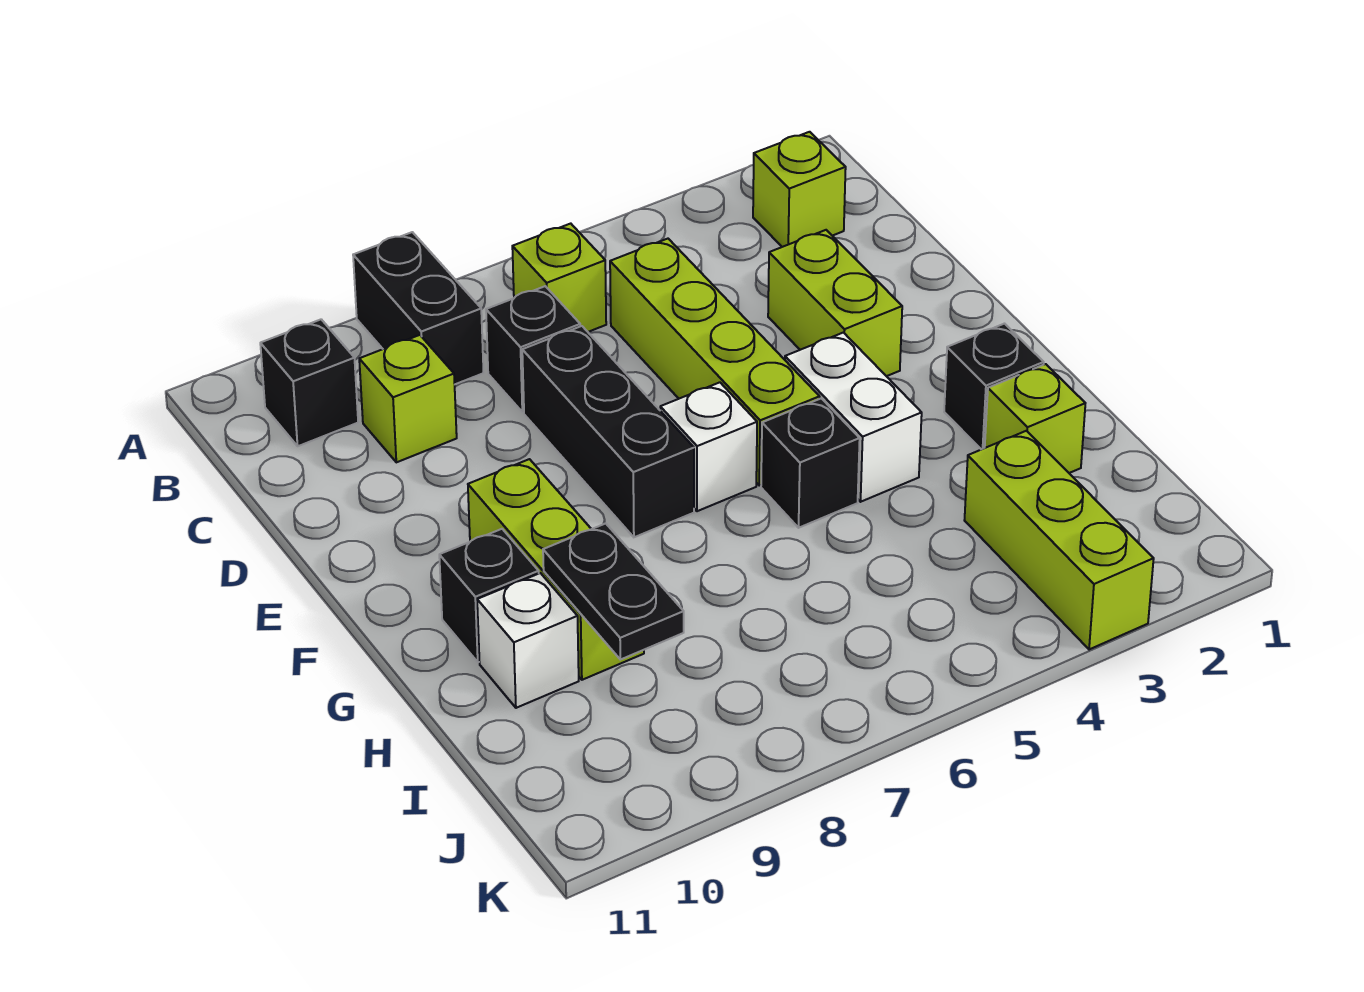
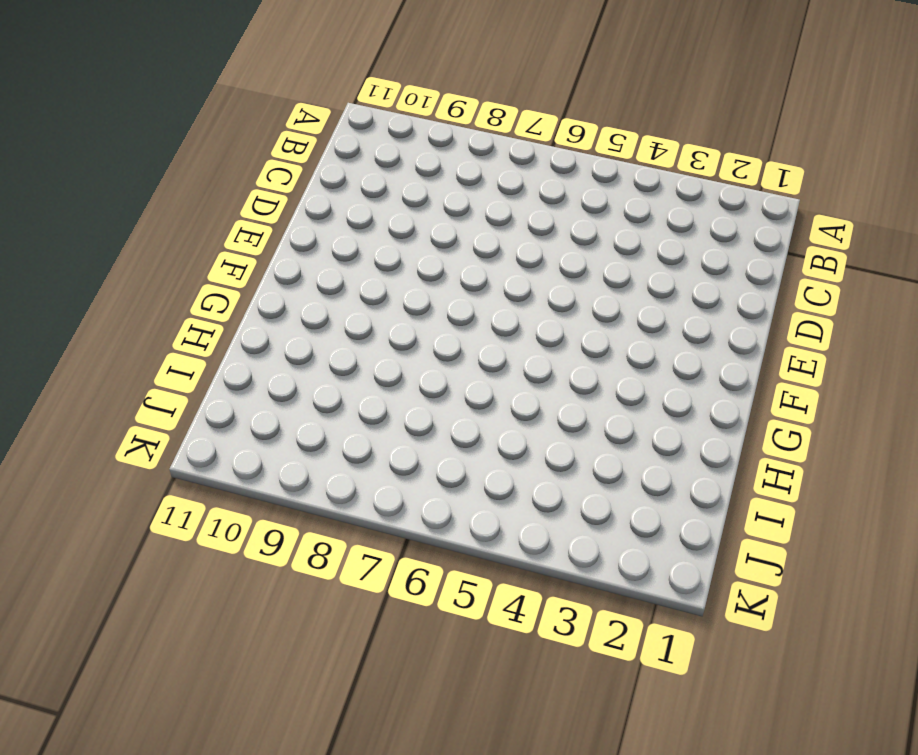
none -> black 1x2 brick [353,232,484,384]
none -> lime 1x1 brick [753,132,846,247]
none -> lime 1x1 brick [512,224,606,332]

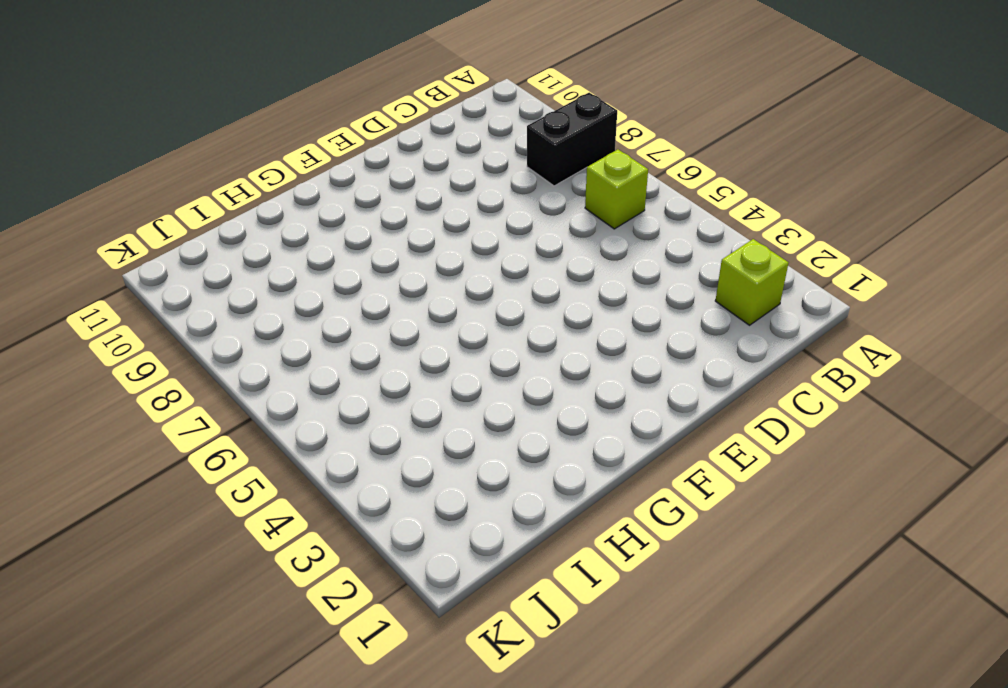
none -> black 1x1 brick [260,319,358,446]
none -> lime 1x4 brick [610,239,820,485]
none -> black 1x1 brick [486,286,580,412]

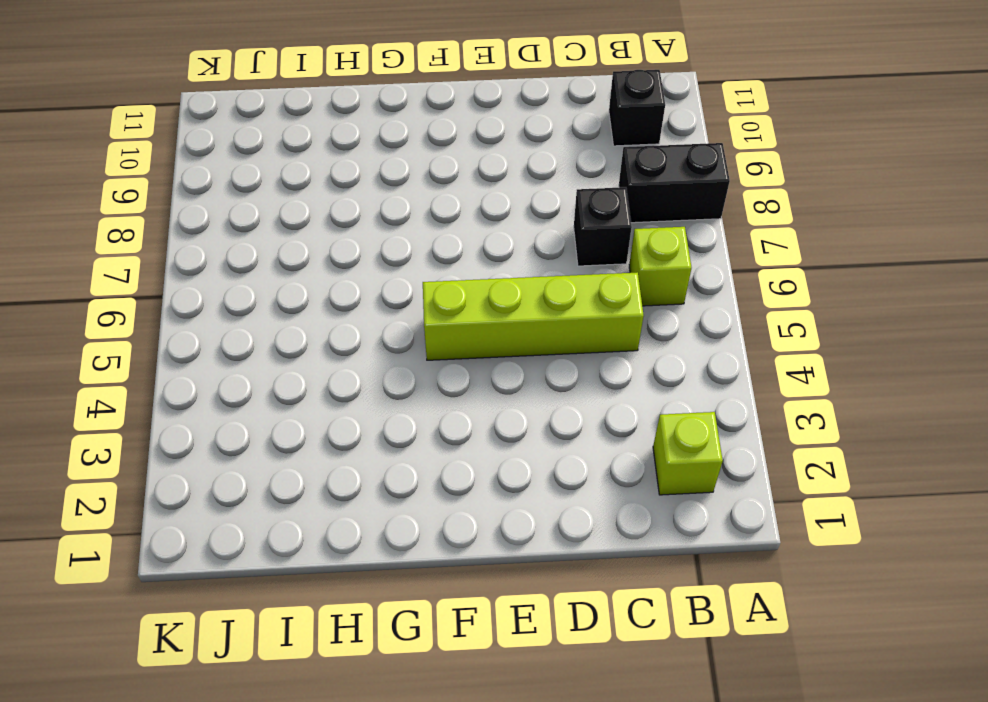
none -> lime 1x1 brick [359,335,457,462]
none -> lime 1x2 brick [768,230,902,376]
none -> black 1x3 brick [522,326,694,537]

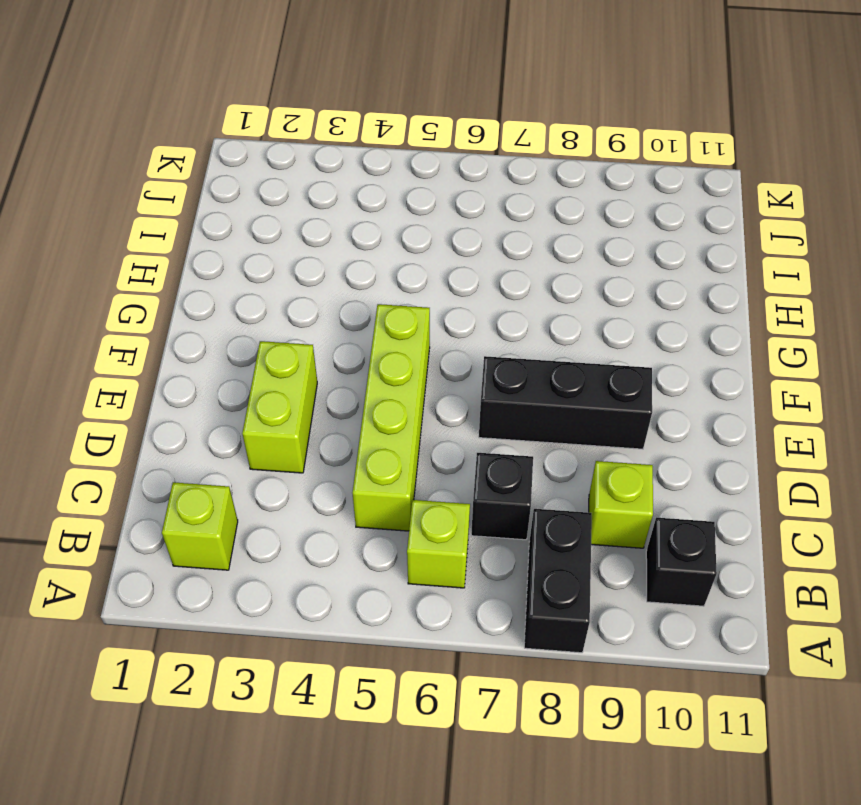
black 1x3 brick [479,356,652,449] -> black 1x3 brick turned to [522,326,694,537]
none -> white 1x2 brick [785,333,922,502]
none -> white 1x1 brick [660,382,757,511]
none -> lime 1x3 brick [468,459,644,680]

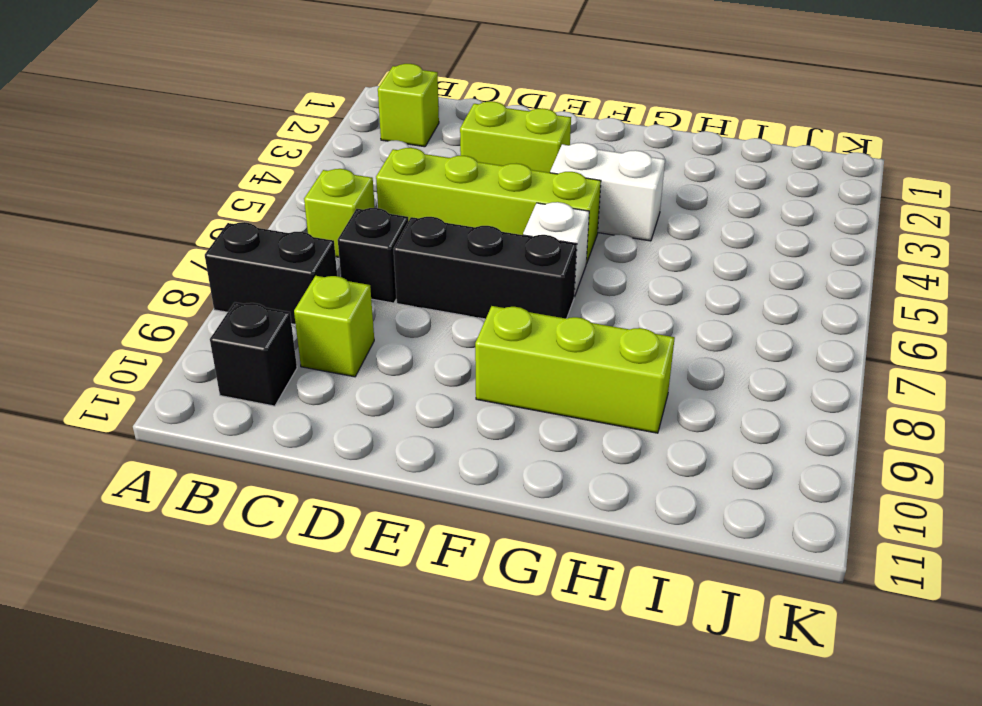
none -> black 1x1 brick [944,324,1044,450]
none -> black 1x1 brick [761,398,860,528]
none -> black 1x1 brick [439,529,539,662]

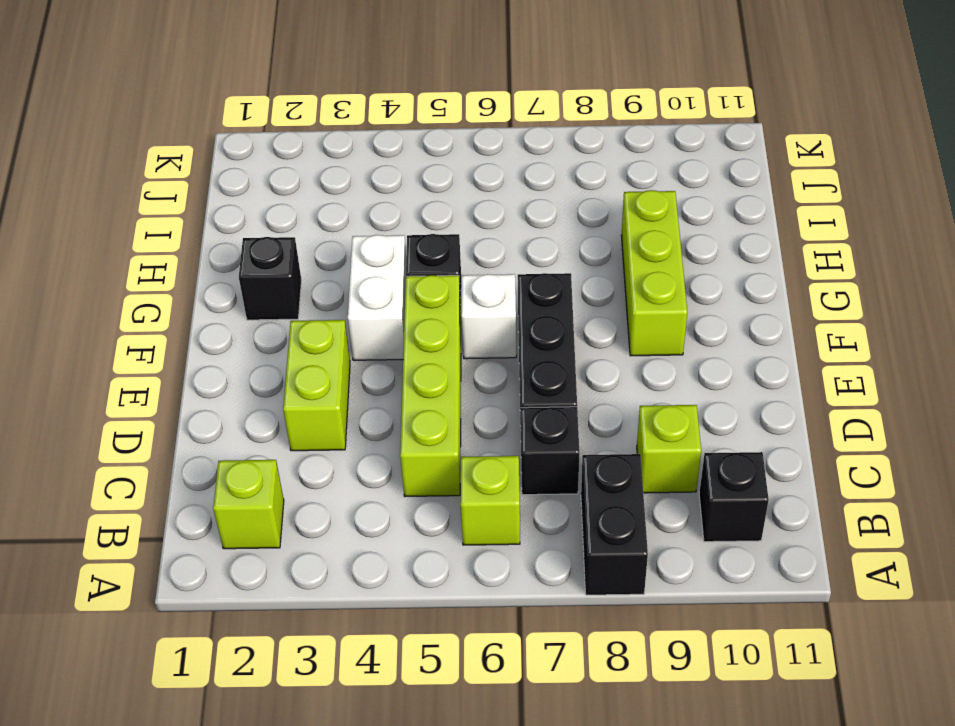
none -> black 1x1 brick [439,529,539,662]
none -> lime 1x1 brick [985,364,1085,473]
none -> white 1x1 brick [477,573,579,708]

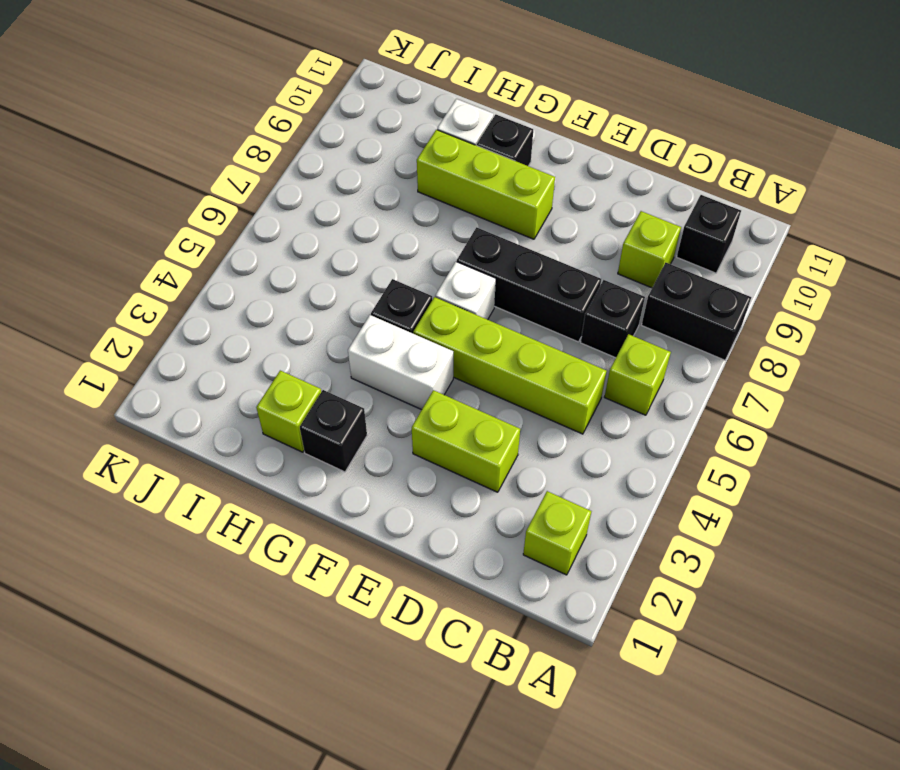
none -> lime 1x3 brick [964,431,1154,650]
none -> black 1x2 plate [543,523,684,660]

